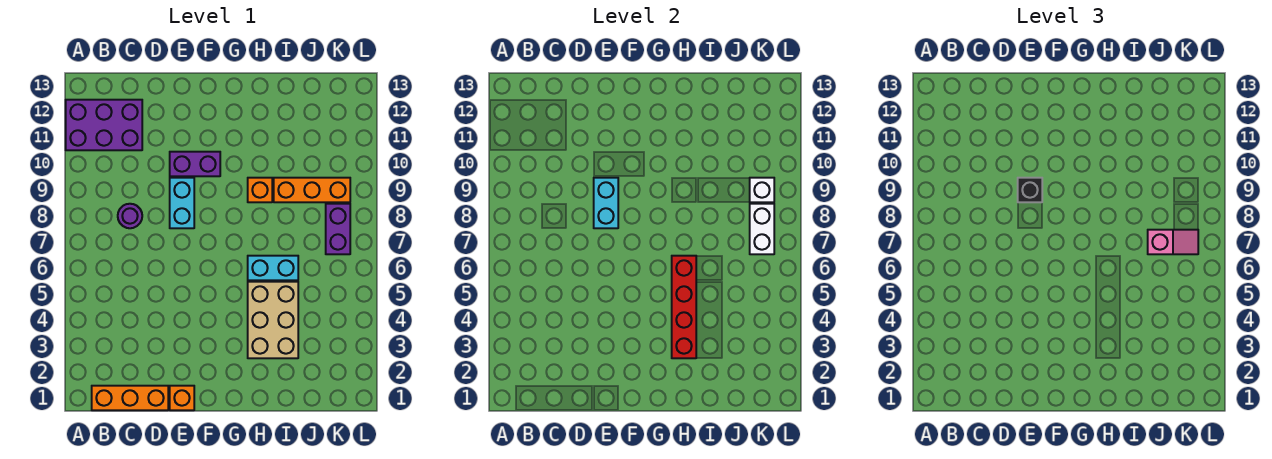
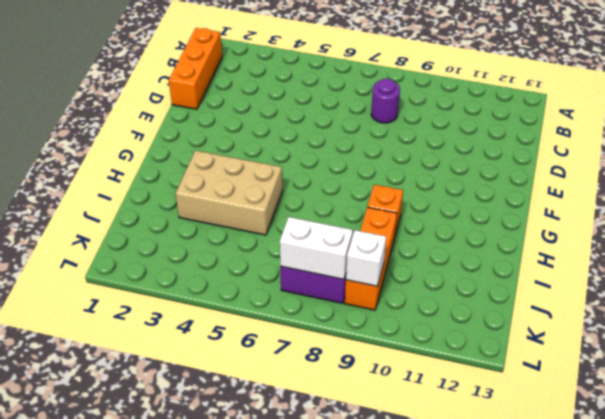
none -> purple 2x3 brick [66,100,142,150]
none -> orange 1x1 brick [170,386,194,410]
none -> cyan 1x2 brick [170,178,194,228]

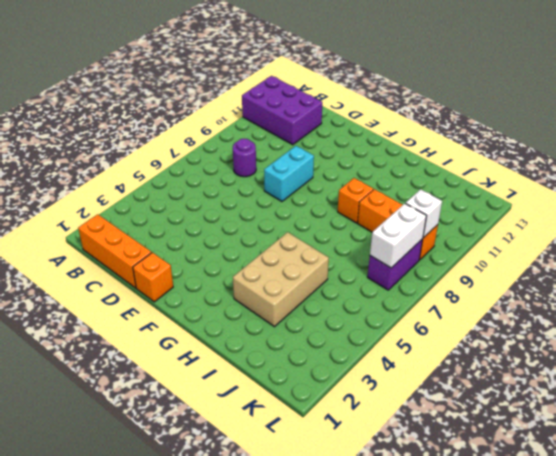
none -> purple 1x2 brick [170,152,220,176]
none -> cyan 1x2 brick [248,256,298,280]
none -> cyan 1x2 brick [594,178,618,228]

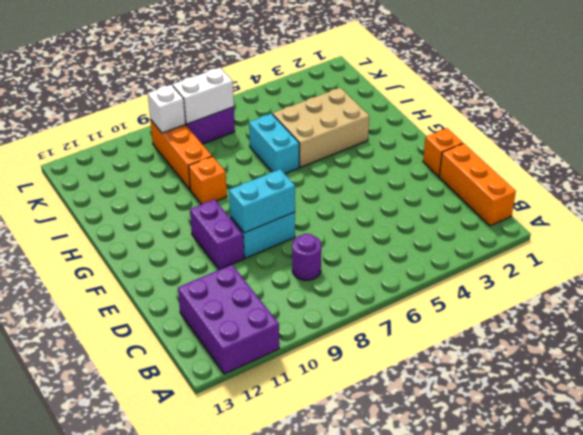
none -> red 1x4 brick [672,256,696,358]
none -> black 1x1 brick [1018,178,1042,202]
none -> pink 1x2 slope [1148,230,1198,254]

